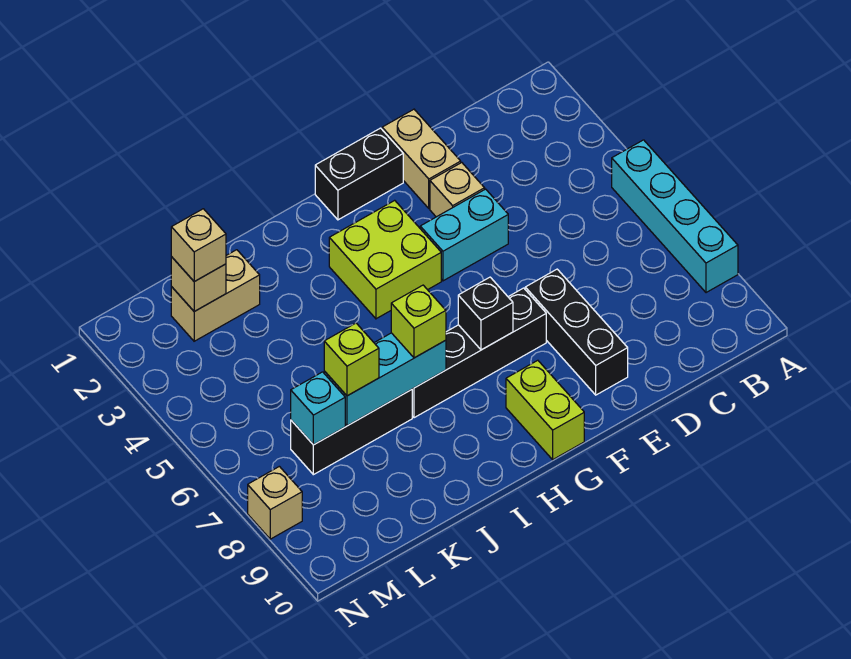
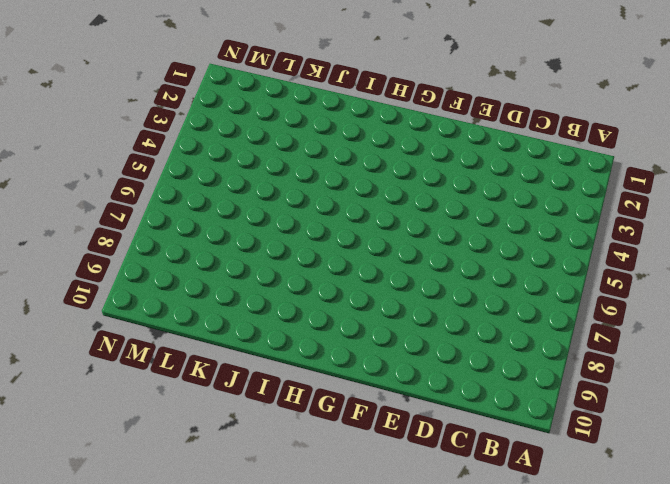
none -> cyan 1x4 brick [612,140,738,293]
none -> tan 1x2 brick [382,109,461,208]
none -> tan 1x1 brick [430,163,485,217]

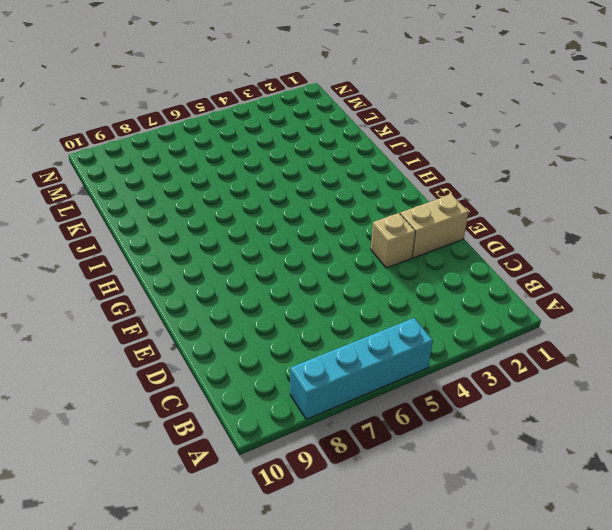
none -> cyan 1x2 brick [420,189,508,281]
none -> black 1x3 brick [525,269,628,395]
none -> black 1x2 brick [315,128,403,220]

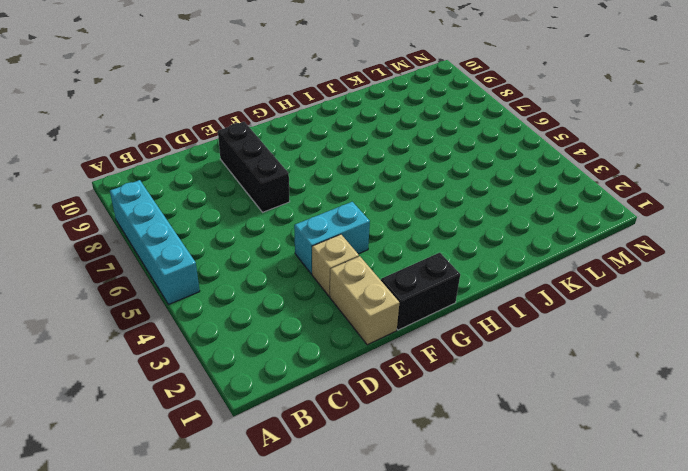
none -> black 1x4 brick [412,288,546,418]
none -> lime 2x2 brick [329,200,441,319]
none -> lime 1x2 brick [506,360,584,460]

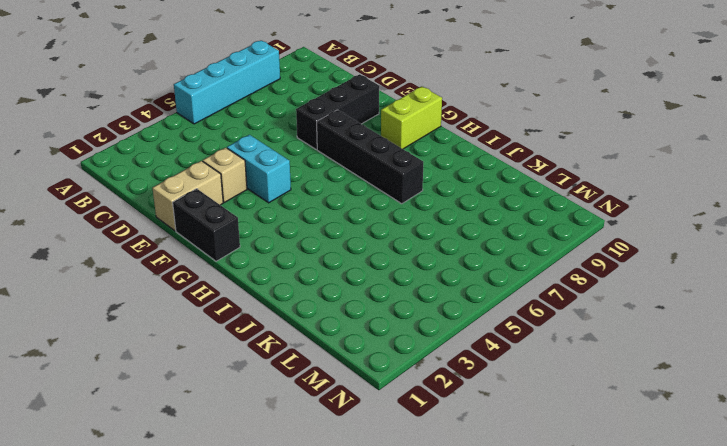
none -> lime 2x2 brick [329,200,441,319]
none -> black 1x3 brick [291,390,412,475]
none -> tan 1x2 brick [171,250,260,341]

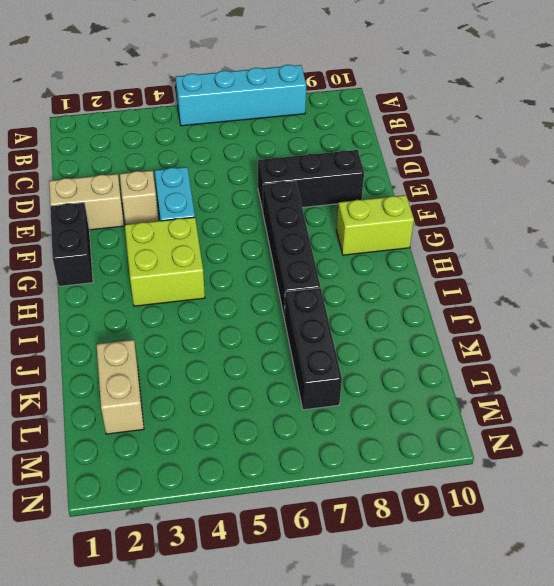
none -> tan 1x1 brick [248,466,302,539]
none -> black 1x1 brick [458,277,513,350]
none -> cyan 1x3 brick [324,333,446,426]

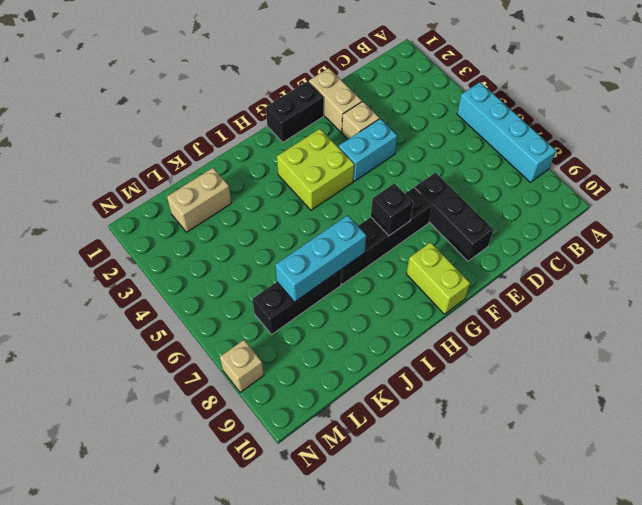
none -> tan 1x1 brick [171,257,226,311]
none -> cyan 1x1 brick [291,372,345,445]
none -> lime 1x1 brick [391,285,446,358]

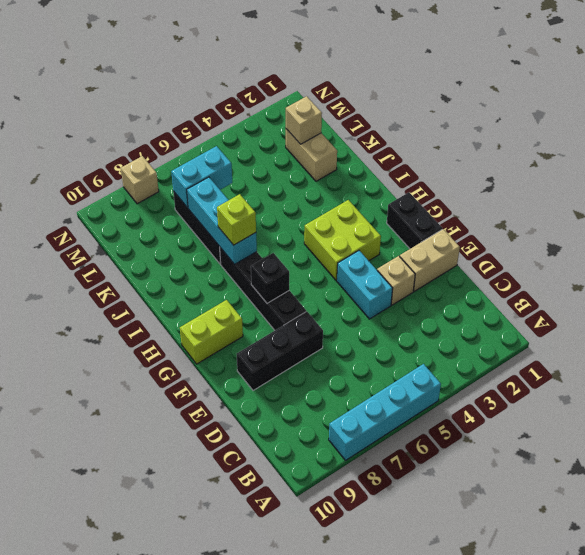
cyan 1x2 brick [171,146,232,208] -> cyan 1x1 brick [291,372,345,445]
none -> lime 1x1 brick [324,323,379,396]
none -> tan 1x1 brick [171,209,226,282]

